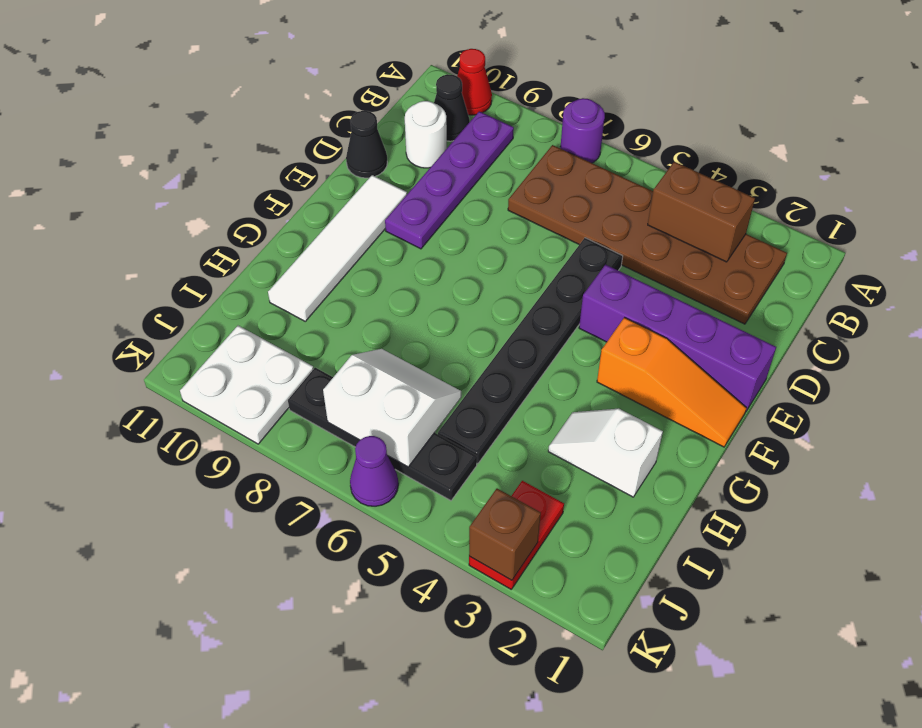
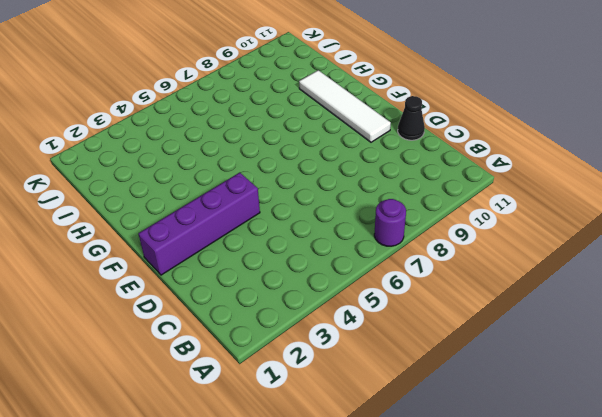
none -> red 1x1 cone [457,49,492,115]
none -> brown 2x6 plate [508,145,787,324]
none -> purple 1x4 plate [385,111,514,249]

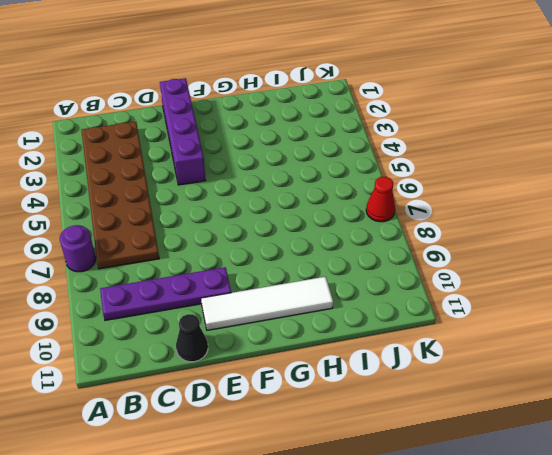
red 1x1 cone [366,177,395,222] -> red 1x1 cone moved to [457,49,492,115]
none -> black 1x1 cone [434,74,470,141]
none -> white 1x1 round brick [405,101,447,168]
none -> black 1x6 plate [438,238,623,464]

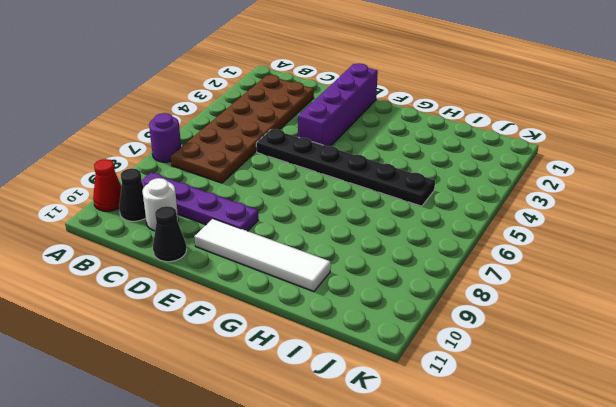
none -> orange 1x3 slope [597,318,746,447]
none -> white 1x2 slope [548,409,663,497]
none -> red 1x2 plate [469,481,564,589]

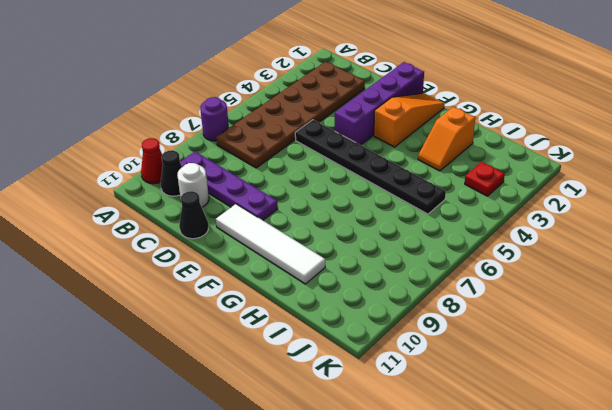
orange 1x2 slope [418,107,475,171] -> white 1x2 slope [548,409,663,497]
red 1x1 plate [465,162,505,196] -> red 1x2 plate [469,481,564,589]
none -> black 1x4 plate [288,368,477,500]
none -> white 2x2 plate [180,326,313,444]
none -> purple 1x1 cone [350,436,398,506]

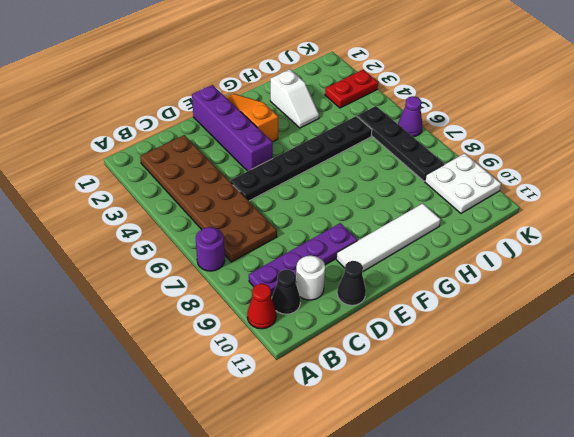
none -> brown 1x2 brick [648,162,755,262]
none -> white 2x2 slope [323,349,461,467]
none -> brown 1x1 brick [469,489,541,580]

